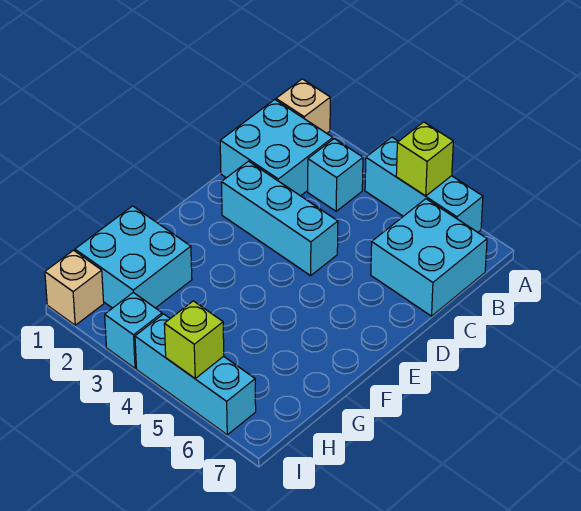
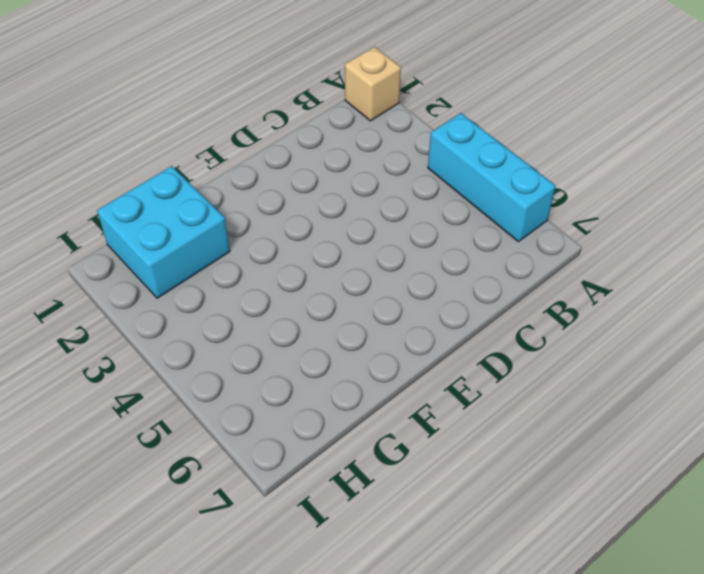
none -> cyan 2x2 brick [220,100,333,196]
none -> cyan 1x1 brick [308,139,363,211]
none -> cyan 2x2 brick [371,199,487,316]

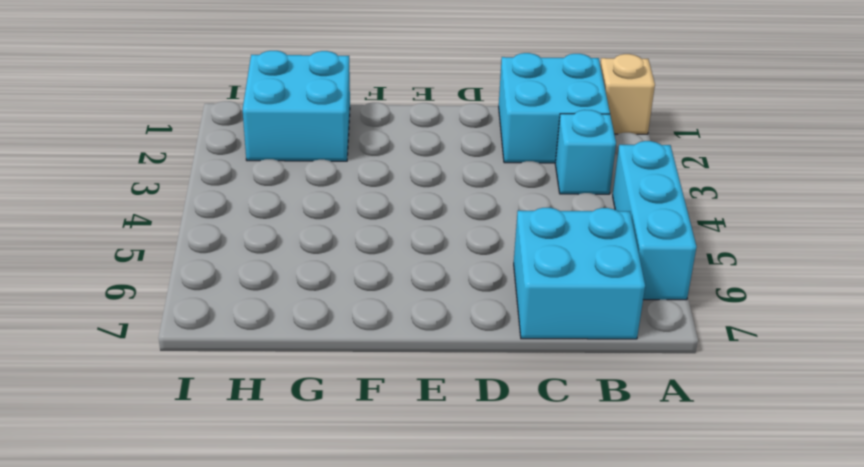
none -> cyan 1x3 brick [221,161,338,276]
none -> tan 1x1 brick [45,250,104,325]
none -> cyan 1x1 brick [105,293,162,368]

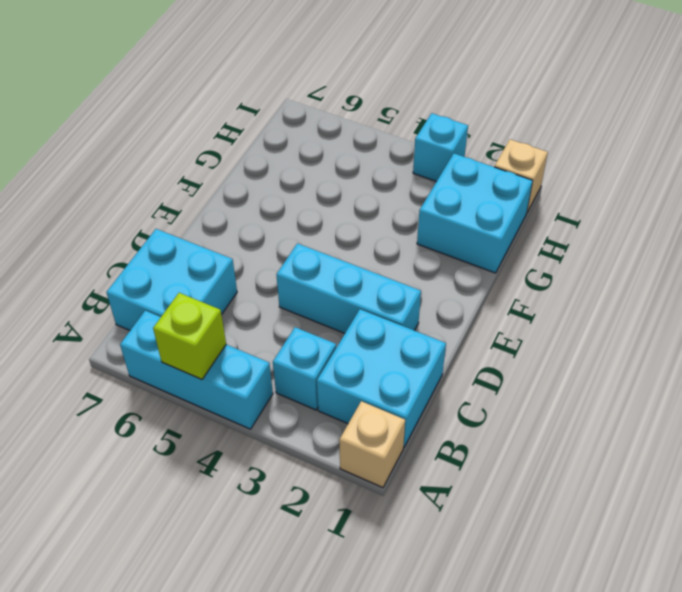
none -> cyan 1x3 brick [135,314,256,435]
none -> lime 1x1 brick [164,301,224,378]

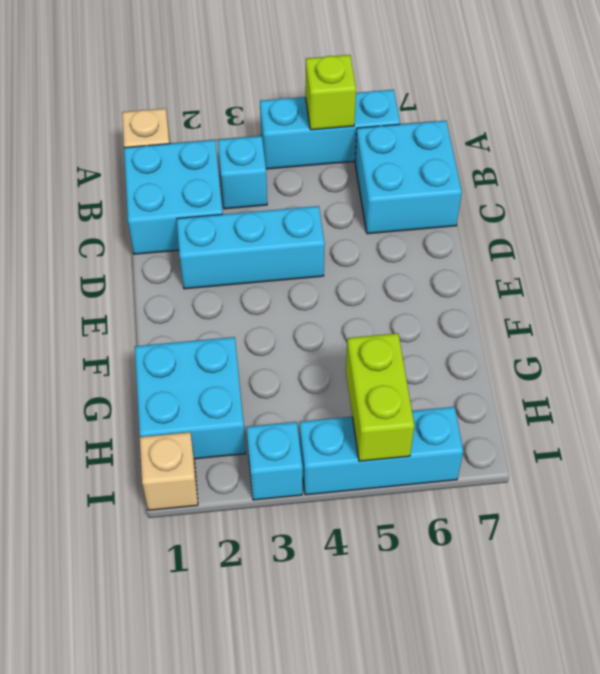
lime 1x2 brick [346,333,414,461] -> lime 1x1 brick [164,301,224,378]

